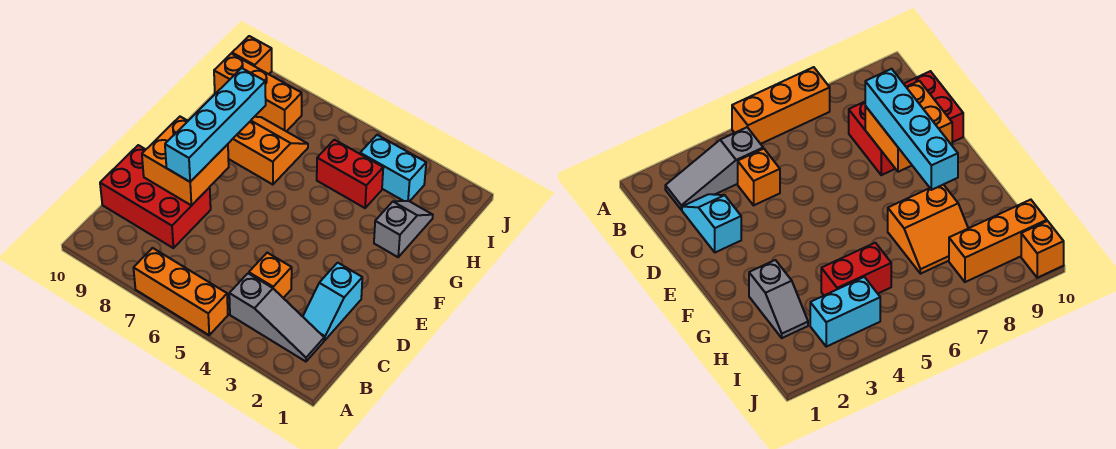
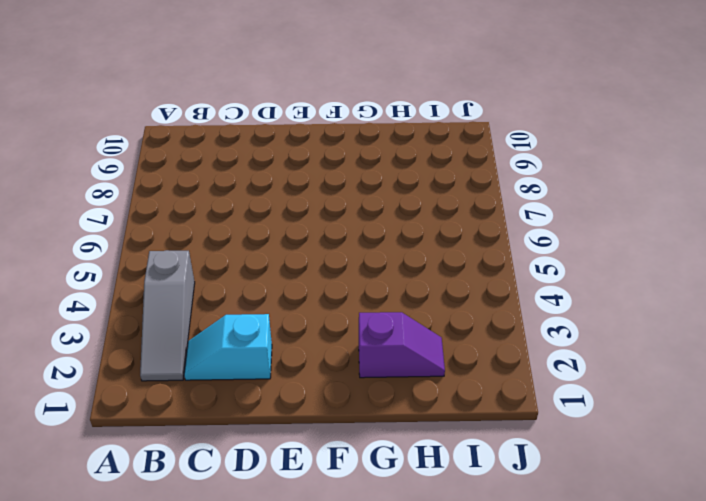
purple 1x2 slope [359,312,445,378] -> grey 1x2 slope [374,201,433,257]
none -> orange 1x3 brick [134,248,228,335]
none -> orange 1x1 brick [249,253,292,298]
none -> red 2x3 brick [100,145,211,248]

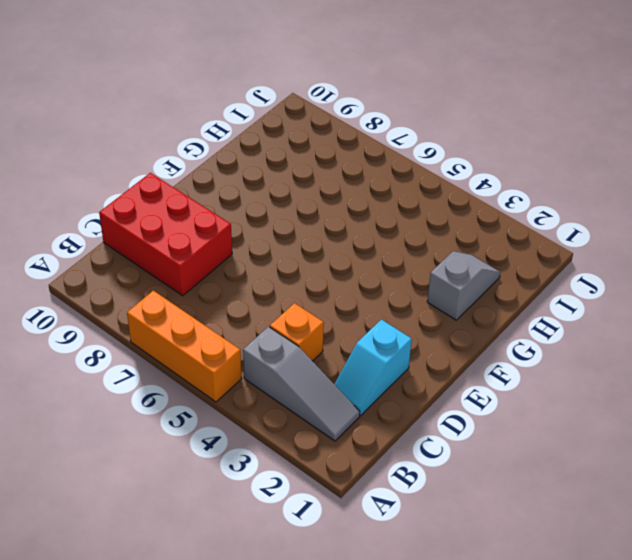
none -> orange 2x2 slope [228,117,308,185]
none -> red 1x2 brick [317,140,383,208]
none -> cyan 1x2 brick [360,135,426,201]

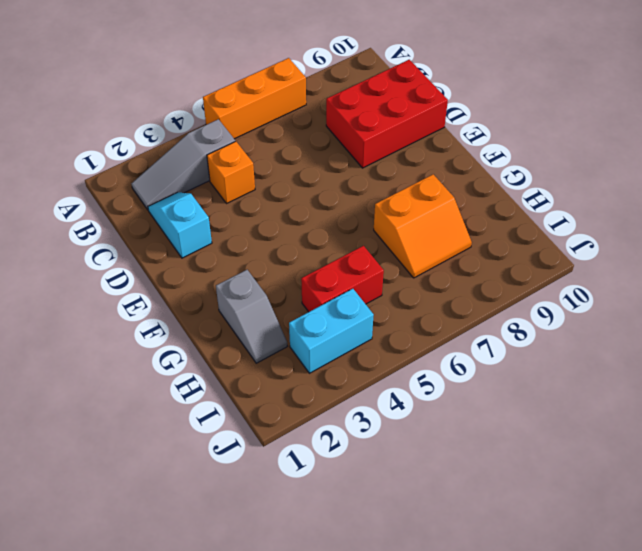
none -> orange 1x3 brick [214,54,302,131]
none -> orange 1x1 brick [232,36,272,74]
none -> orange 2x2 brick [142,117,229,205]

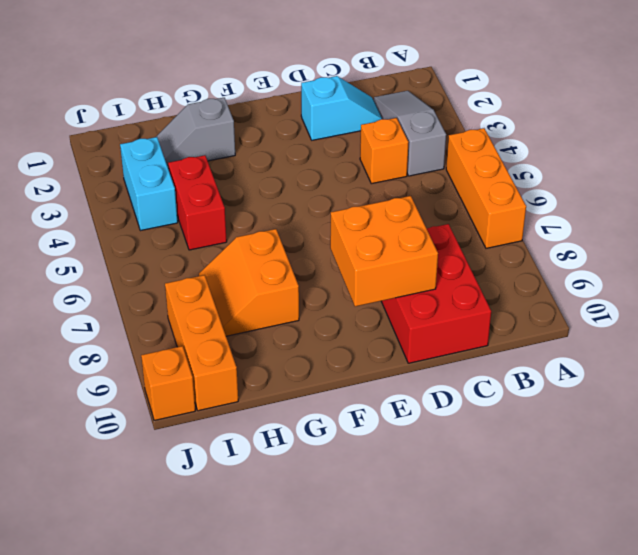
none -> cyan 1x4 brick [165,68,266,182]

